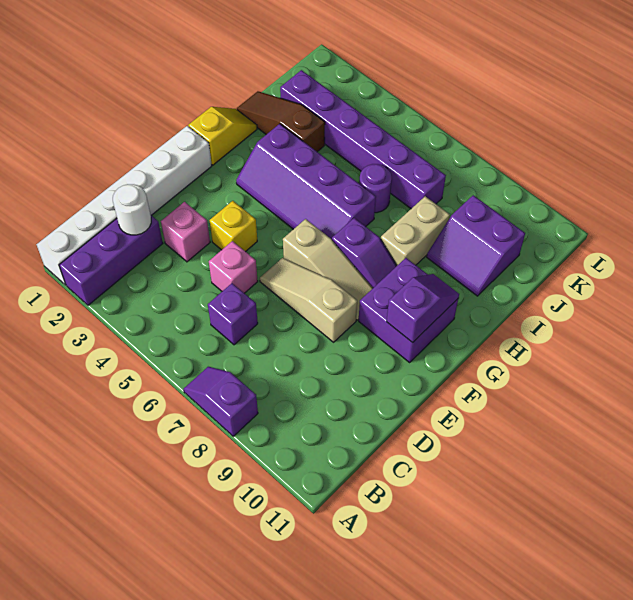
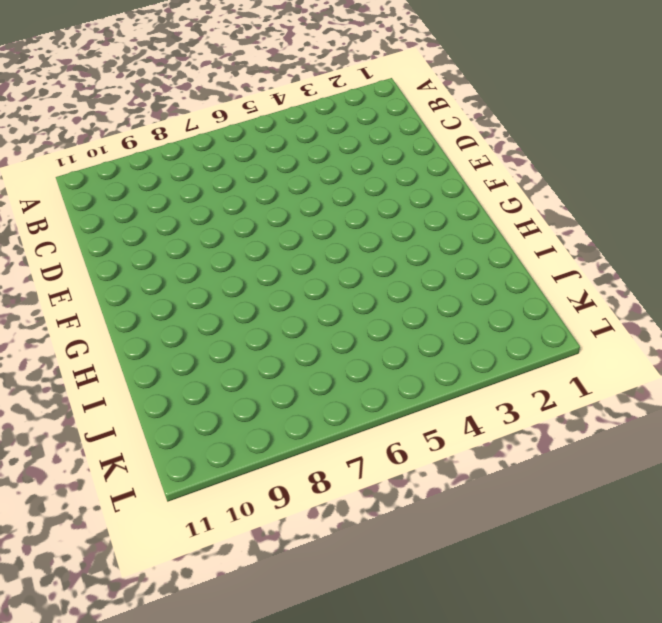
none -> white 1x6 brick [36,126,212,285]
none -> purple 1x3 brick [59,215,163,305]
none -> purple 1x2 slope [184,367,258,436]

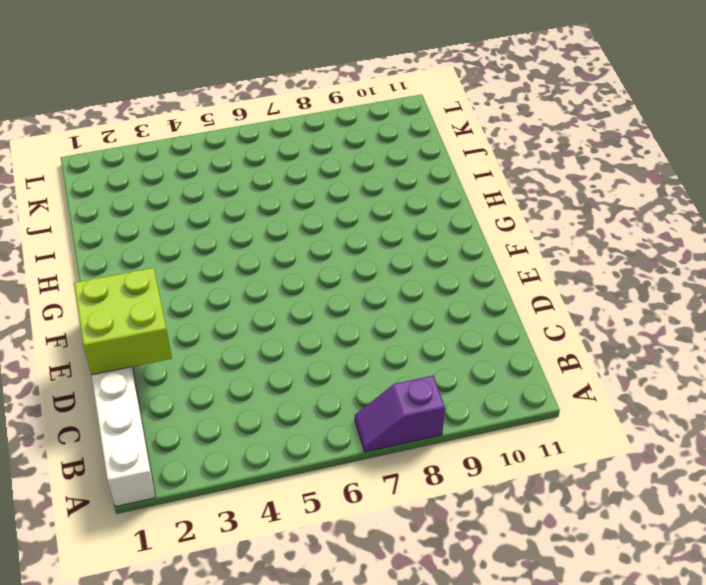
lime 2x2 brick [74,268,172,375] -> none
none -> purple 1x3 brick [59,215,163,305]
none -> purple 1x1 brick [208,283,258,345]
none -> pink 1x1 brick [161,202,210,262]

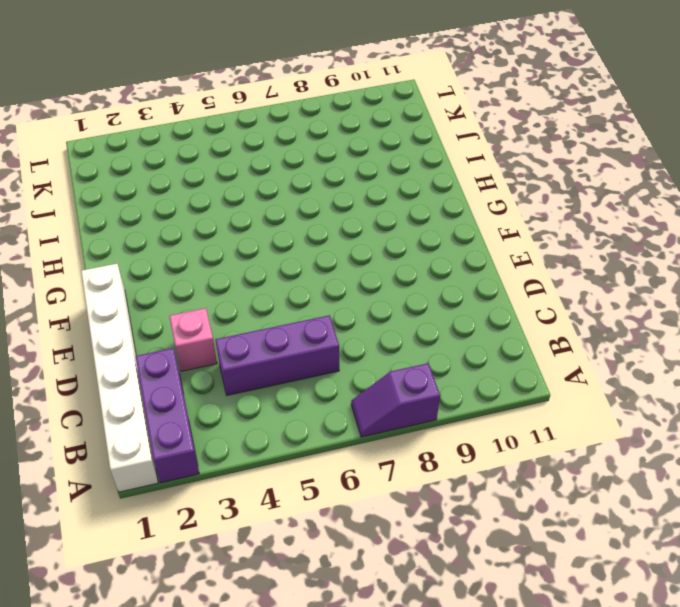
purple 1x3 brick [215,315,339,395] -> purple 1x1 brick [208,283,258,345]
none -> pink 1x1 brick [209,241,258,293]
none -> yellow 1x1 brick [209,201,257,252]
none -> tan 1x3 slope [260,258,357,342]

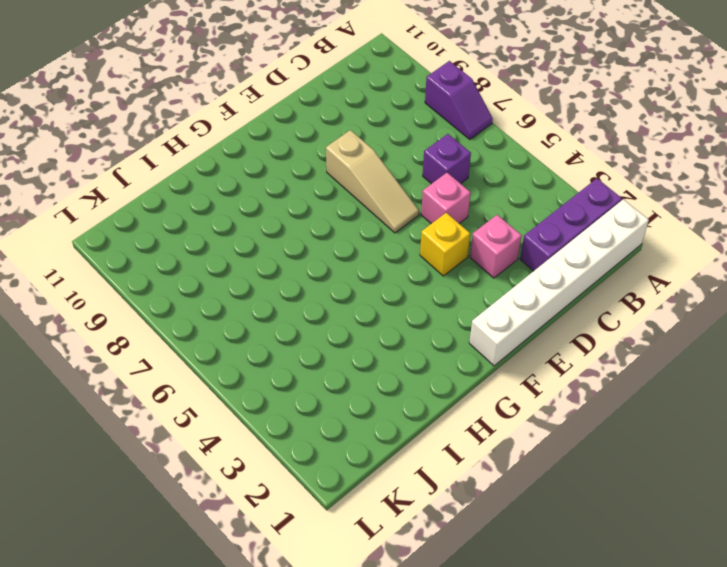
none -> tan 1x3 slope [283,219,373,320]
none -> purple 2x2 brick [359,258,458,362]
none -> yellow 1x2 slope [188,107,257,165]

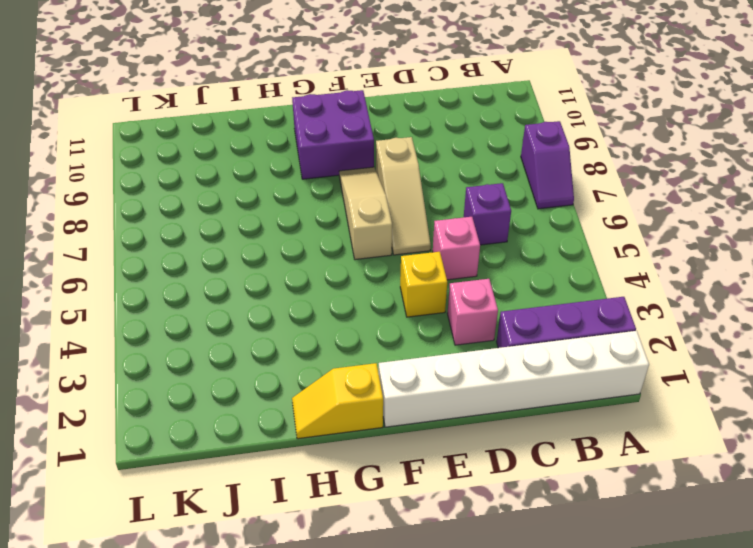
none -> purple 2x4 slope [236,124,376,240]
none -> purple 1x2 slope [332,218,397,288]
none -> tan 1x2 brick [381,196,450,265]

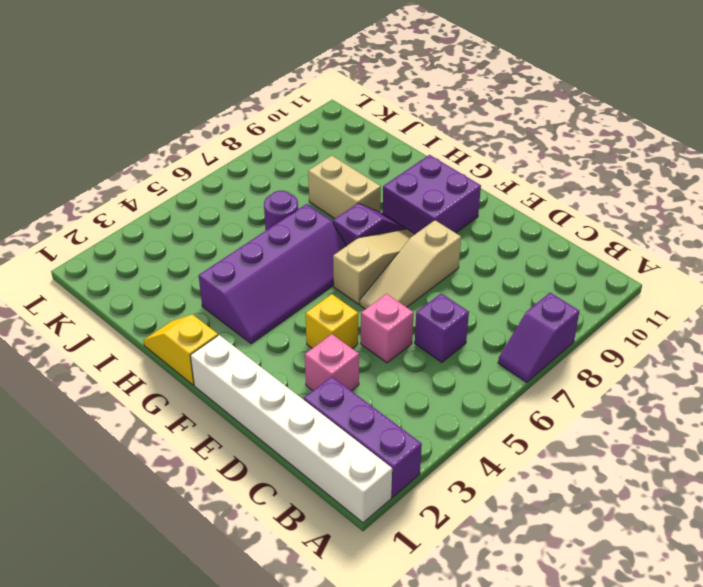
none -> brown 1x3 slope [237,91,325,152]
none -> purple 2x2 slope [427,195,525,296]
none -> purple 1x6 brick [280,70,446,209]

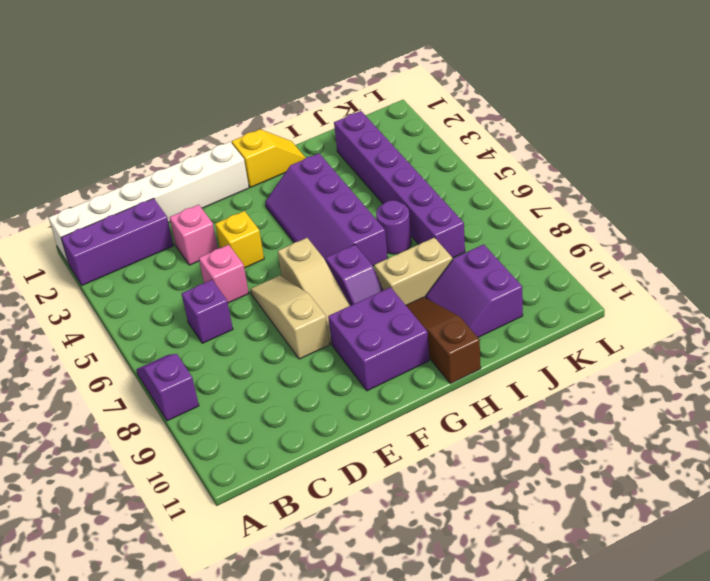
brown 1x3 slope [406,297,481,384] -> brown 1x3 slope moved to [237,91,325,152]
none -> white 1x1 round brick [113,184,151,235]
none -> purple 1x2 slope [387,274,459,343]

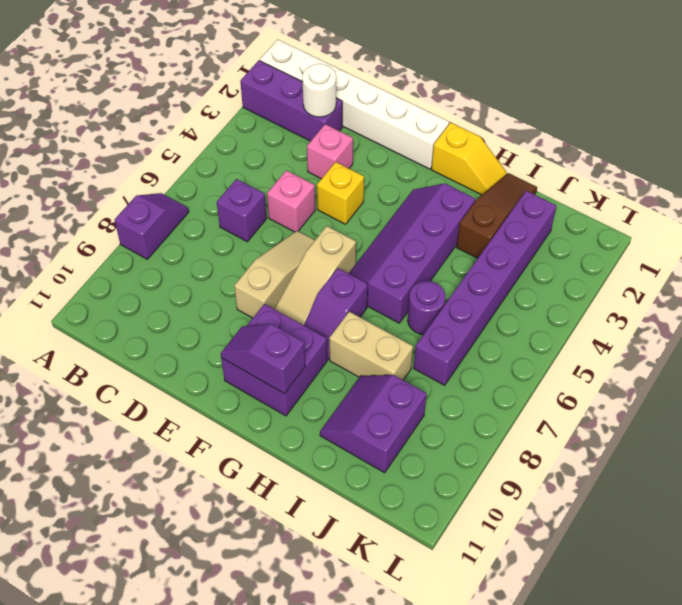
purple 1x2 slope [221,324,305,394] -> purple 1x2 slope turned to [387,274,459,343]

